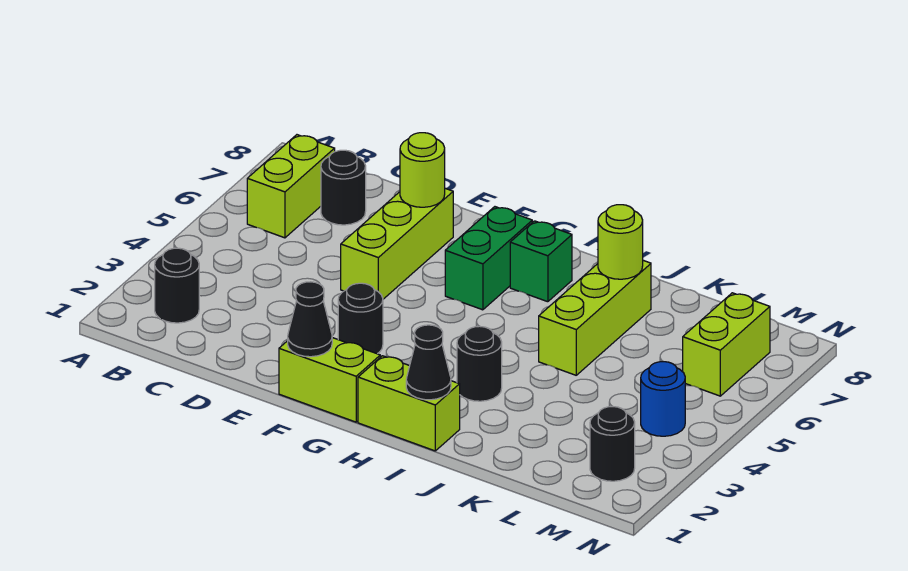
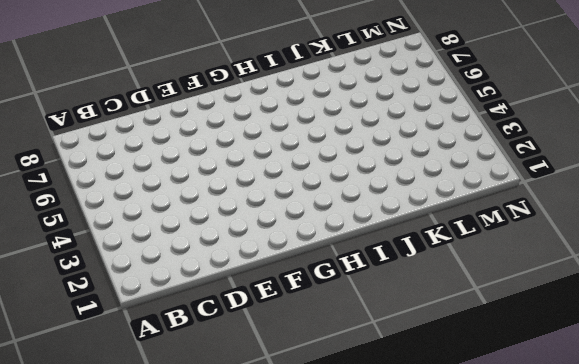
none -> black 1x1 round brick [155,248,199,323]
none -> lime 1x2 brick [247,135,335,238]
none -> black 1x1 round brick [321,150,366,225]

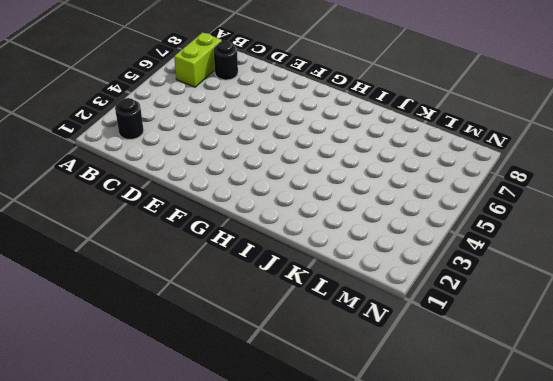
none -> lime 1x3 brick [341,188,453,299]
none -> lime 1x2 brick [279,338,380,422]
none -> black 1x1 round brick [338,283,383,354]

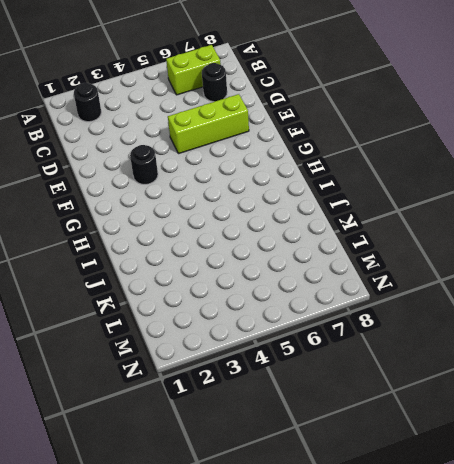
none -> lime 1x2 brick [279,338,380,422]
none -> green 1x2 brick [445,207,532,310]
none -> lime 1x2 brick [358,356,460,451]

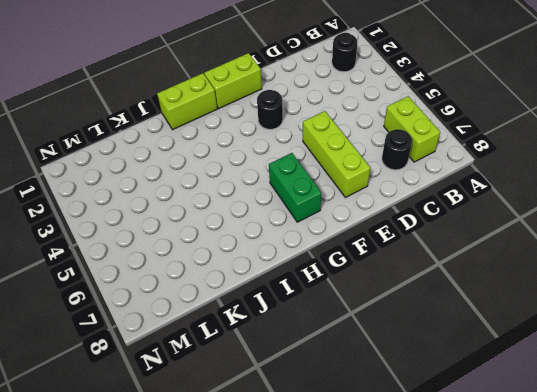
none -> green 1x1 brick [510,221,572,302]
none -> black 1x1 round brick [457,326,502,401]
none -> lime 1x3 brick [539,260,651,375]

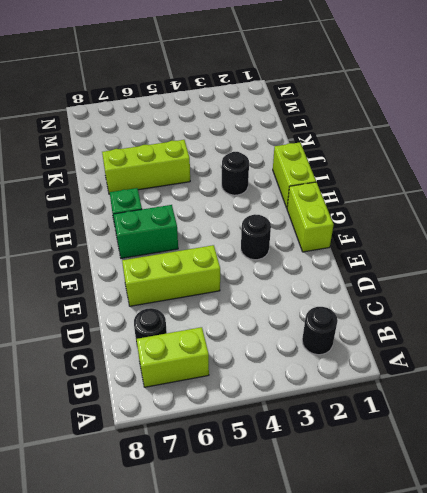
none -> black 1x1 round brick [590,407,635,481]
none -> blue 1x1 round brick [641,362,685,436]
none -> lime 1x2 brick [683,293,770,396]

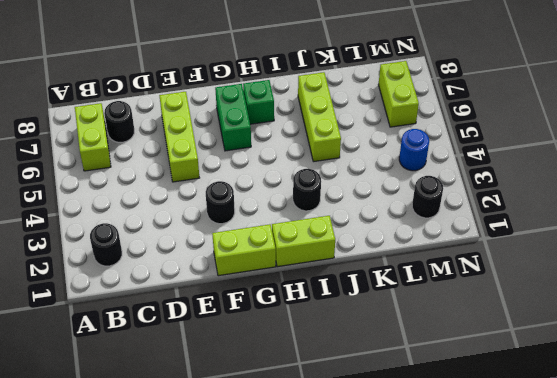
none -> lime 1x1 round brick [400,133,445,207]
none -> black 1x1 cone [288,282,332,357]
none -> black 1x1 cone [406,325,451,400]

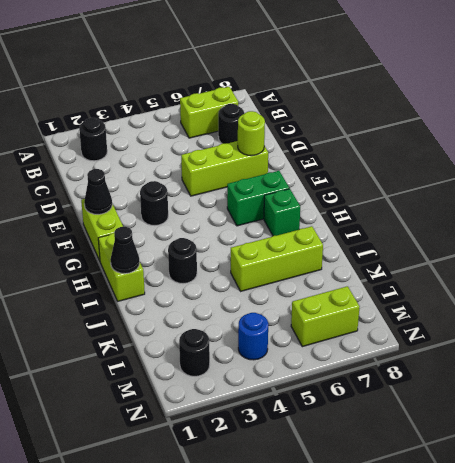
none -> lime 1x1 round brick [598,205,643,279]

